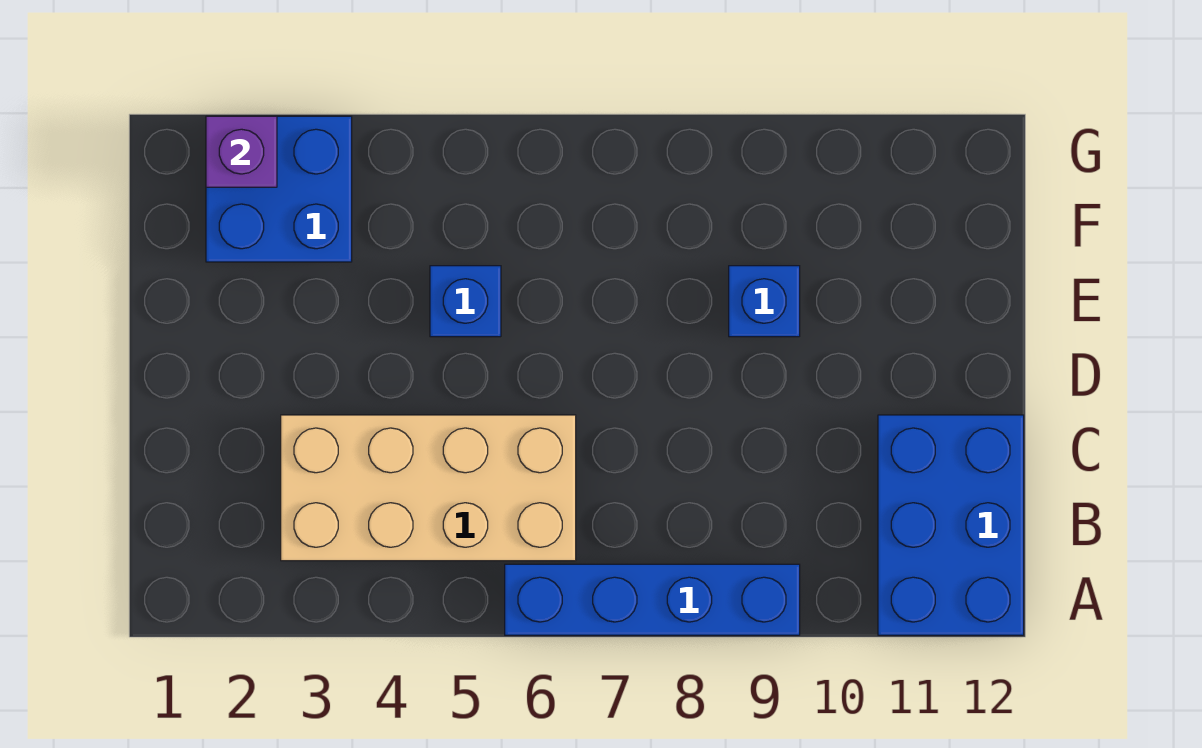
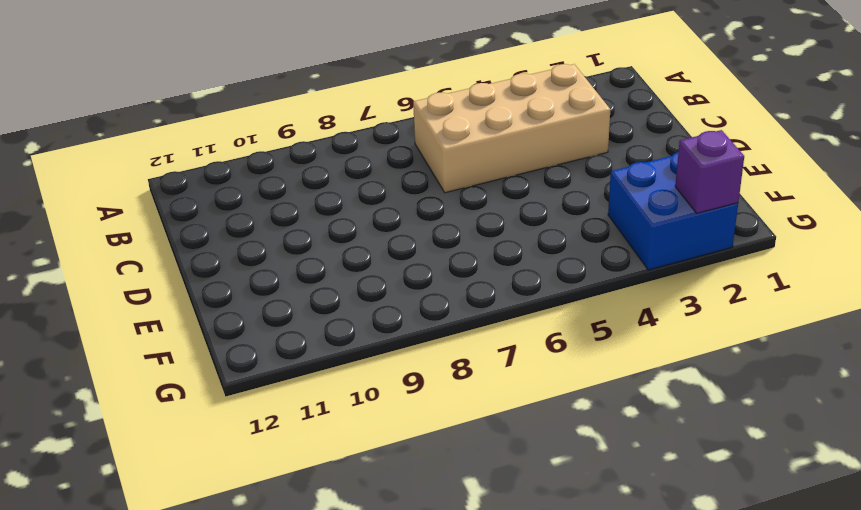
none -> blue 1x4 brick [505,564,800,635]
none -> blue 2x3 brick [878,415,1024,635]

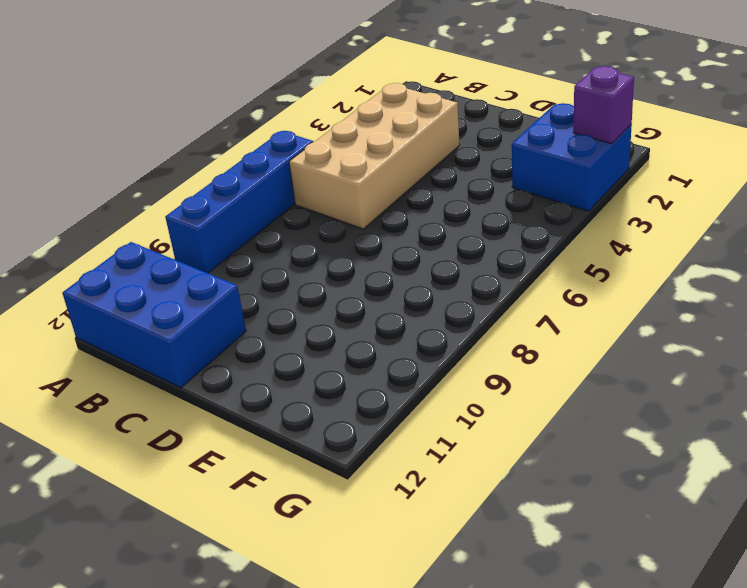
none -> blue 1x1 brick [430,266,501,337]
none -> blue 1x1 brick [729,266,800,337]

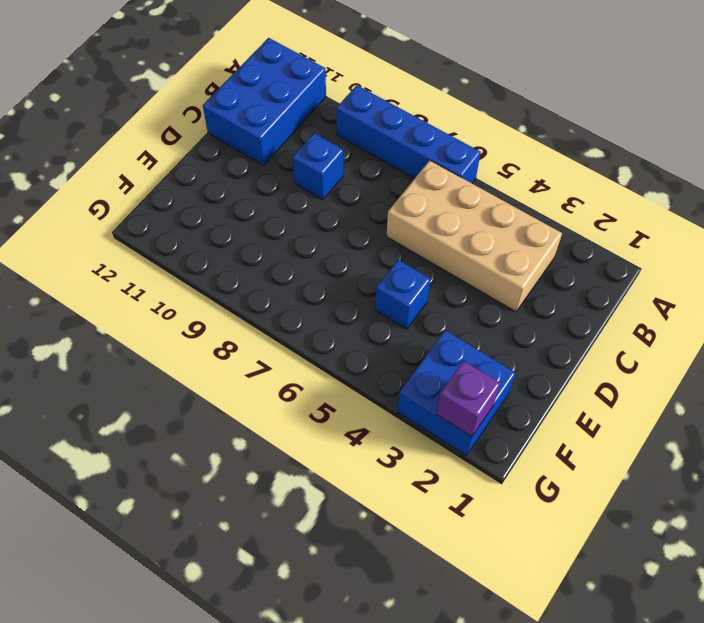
blue 1x1 brick [293,133,343,200] -> blue 1x1 brick moved to [729,266,800,337]

